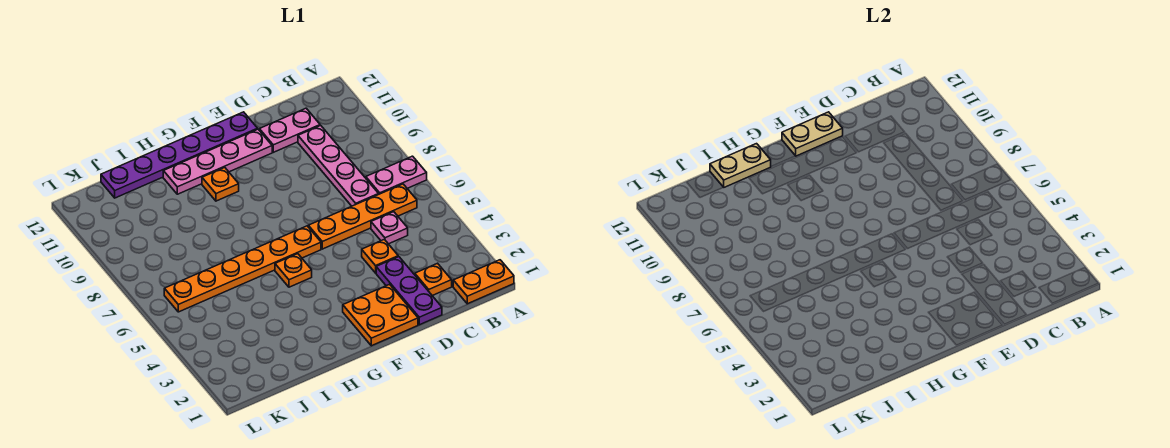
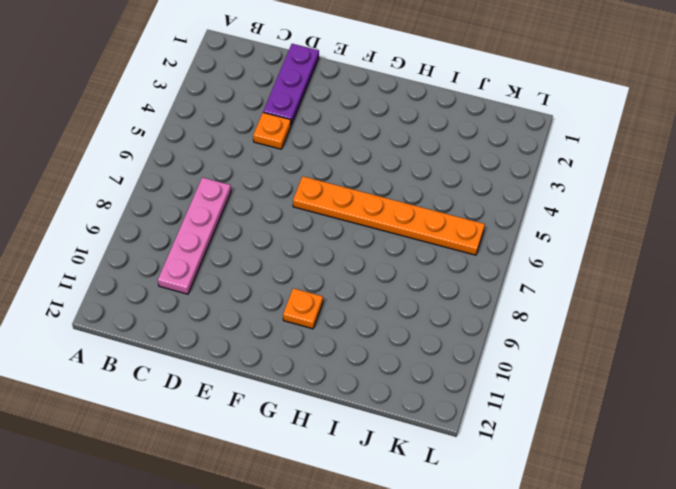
none -> orange 1x2 plate [453,260,514,304]
none -> pink 1x2 plate [366,156,427,194]
none -> orange 1x4 plate [308,184,417,249]

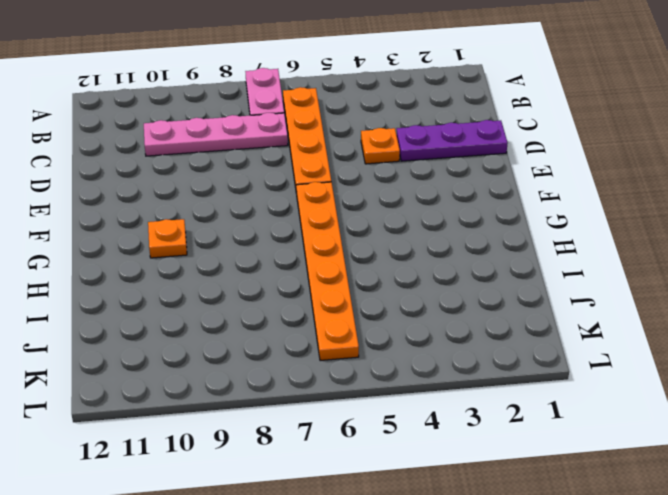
none -> orange 1x2 plate [453,260,514,304]
none -> orange 1x1 plate [415,263,452,296]
none -> pink 1x1 plate [371,212,408,244]

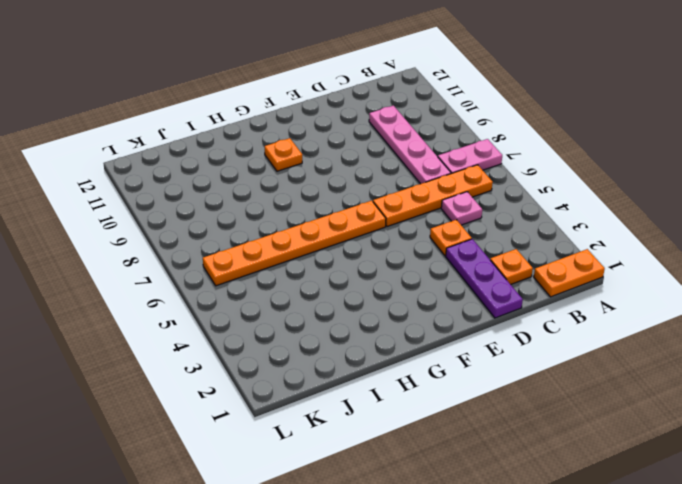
none -> pink 1x2 plate [259,108,320,152]
none -> orange 2x2 plate [343,284,418,346]
none -> pink 1x4 plate [163,129,272,194]

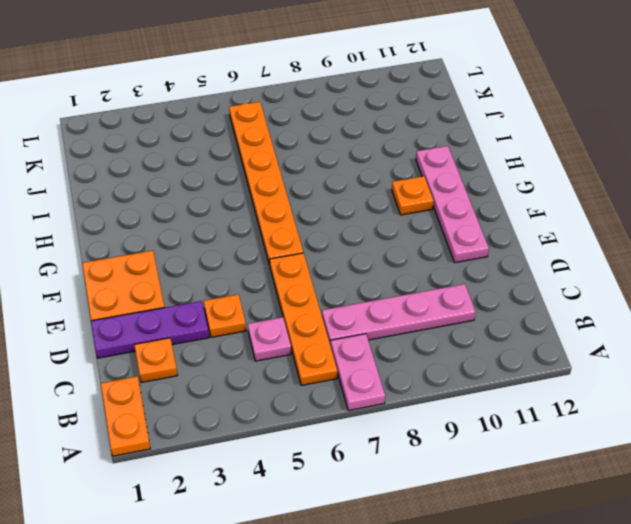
none -> pink 1x2 plate [259,108,320,152]
none -> purple 1x6 plate [101,112,258,198]
none -> orange 1x1 plate [275,254,312,287]

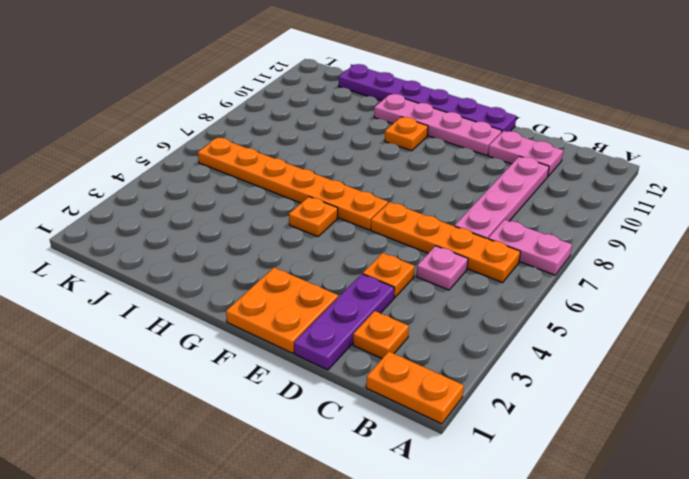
none -> tan 1x2 plate [782,112,843,156]
none -> tan 1x2 plate [710,144,771,187]

